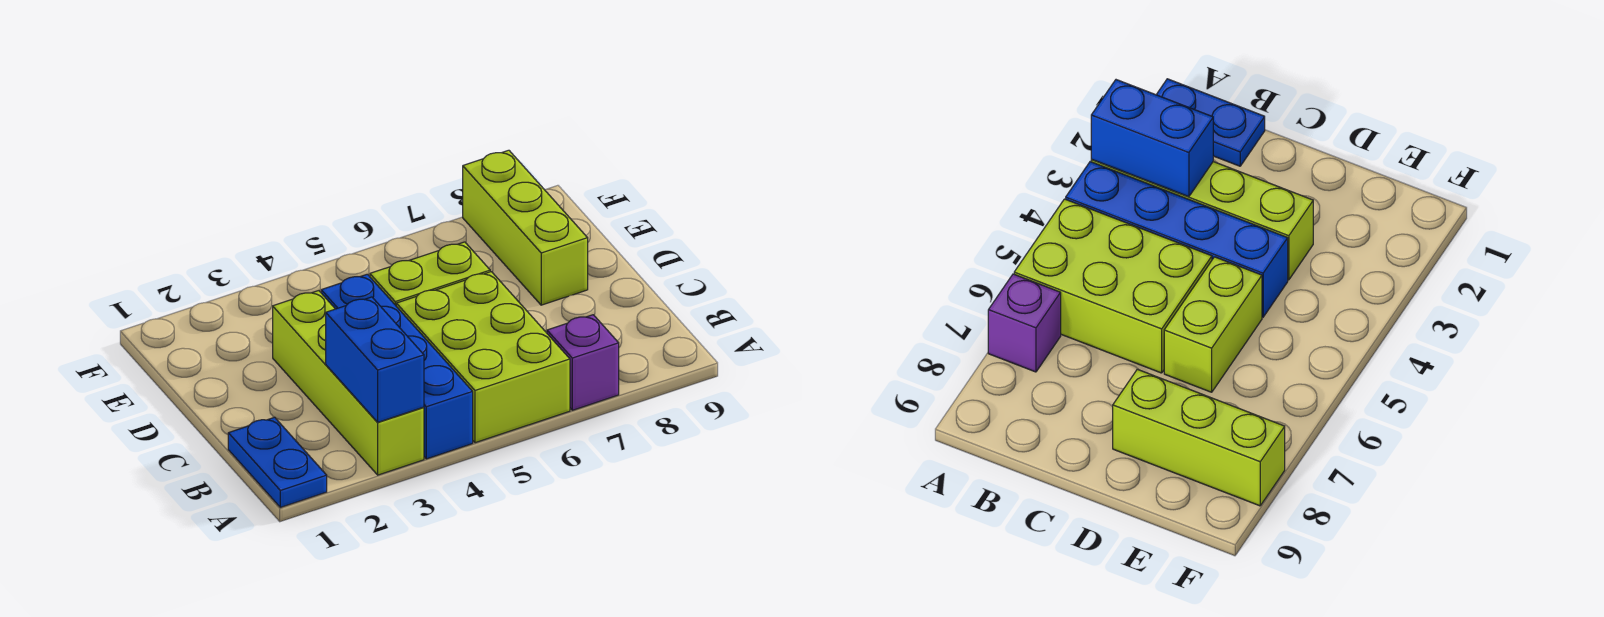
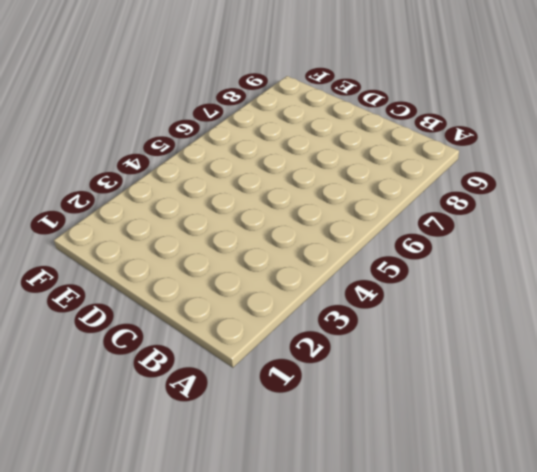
none -> blue 1x2 plate [228,417,327,507]
none -> lime 1x4 brick [273,291,424,475]

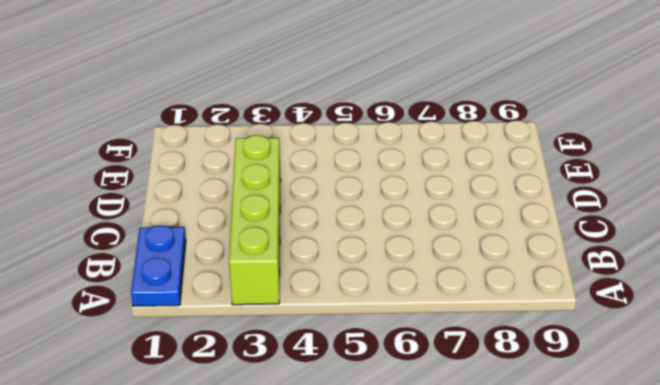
none -> blue 1x4 brick [321,274,473,459]
none -> lime 2x3 brick [396,272,570,443]

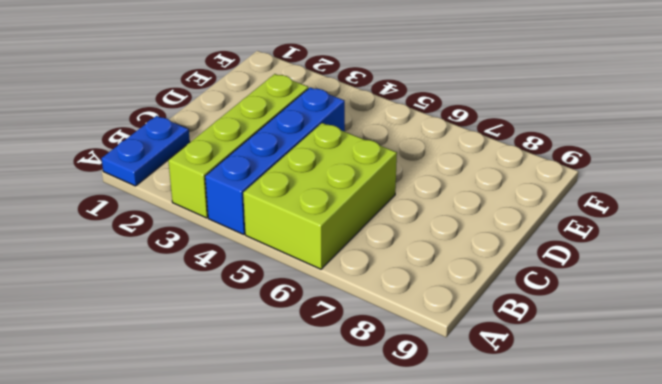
none -> purple 1x1 brick [547,315,619,410]
none -> lime 1x2 brick [370,242,490,305]

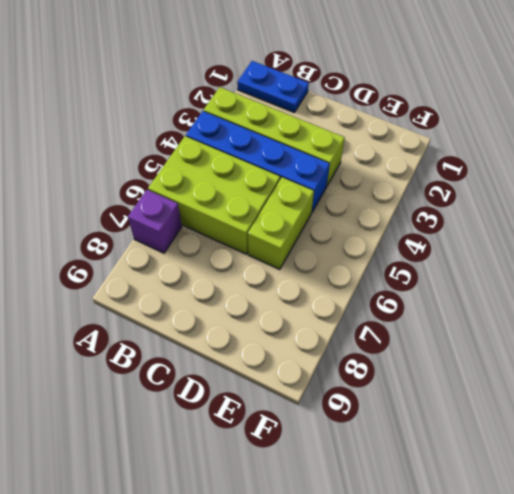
none -> lime 1x3 brick [463,150,588,305]
none -> blue 1x2 brick [326,297,424,422]

